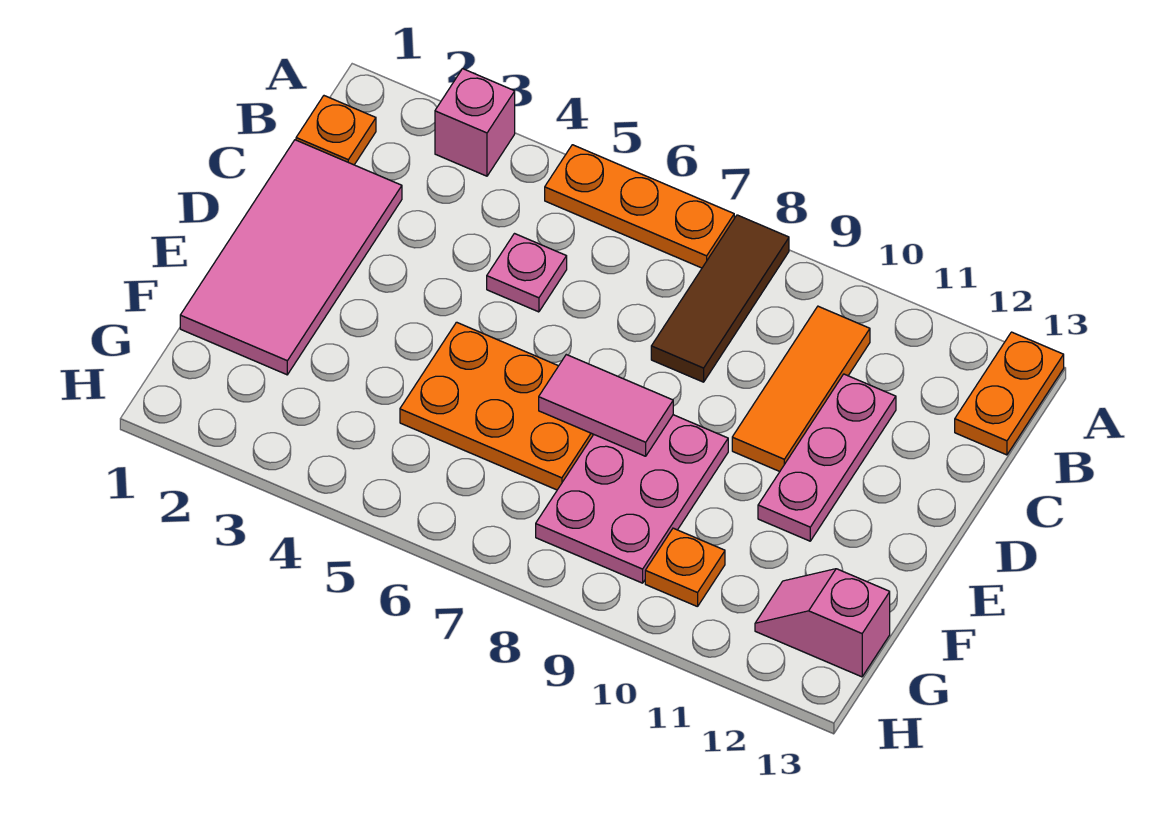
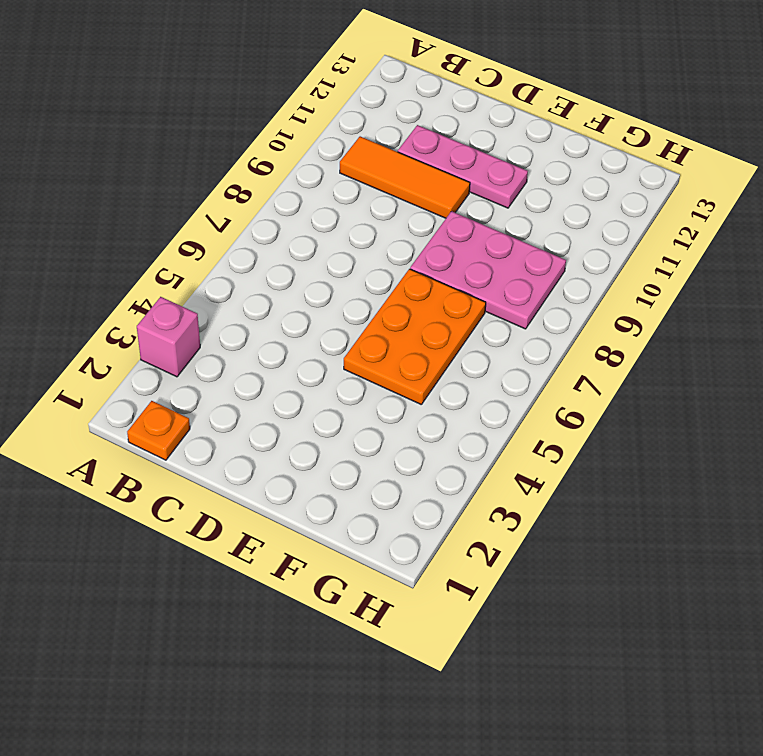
none -> orange 1x3 plate [545,145,734,268]
none -> brown 1x3 tile [651,215,789,382]
none -> orange 1x2 plate [955,332,1064,455]

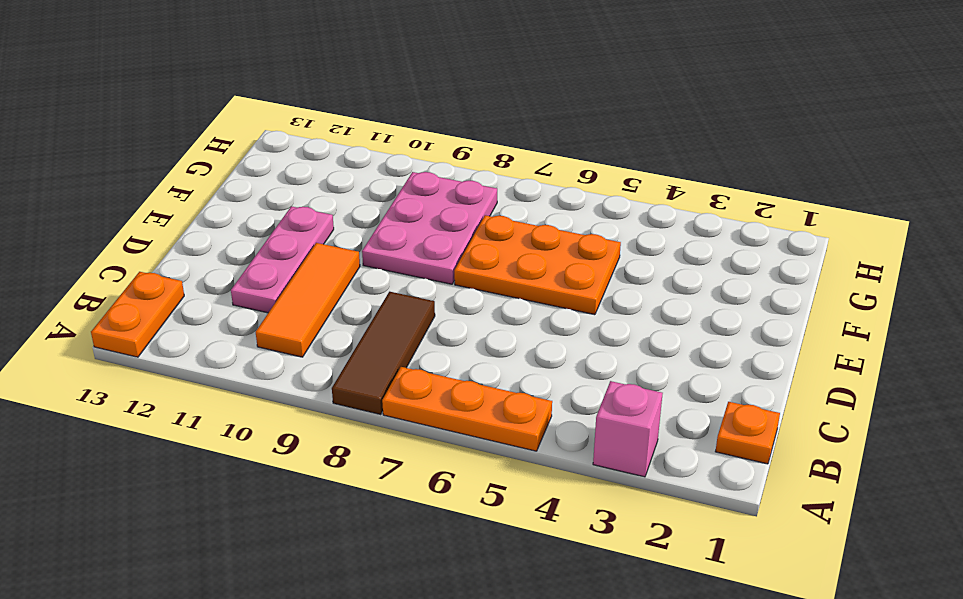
none -> pink 2x4 tile [180,140,402,375]
none -> pink 1x1 plate [487,234,567,312]
none -> orange 1x1 plate [645,528,725,607]

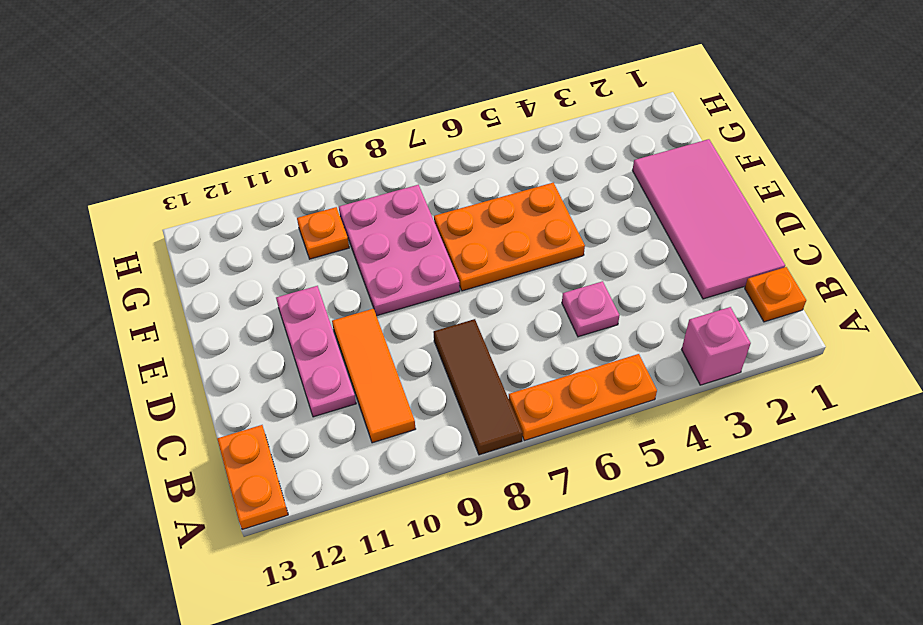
none -> pink 1x2 slope [755,569,890,677]
none -> pink 1x2 tile [539,355,673,456]

